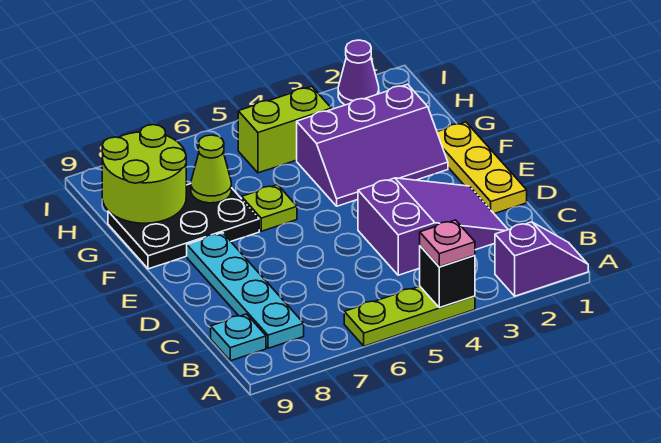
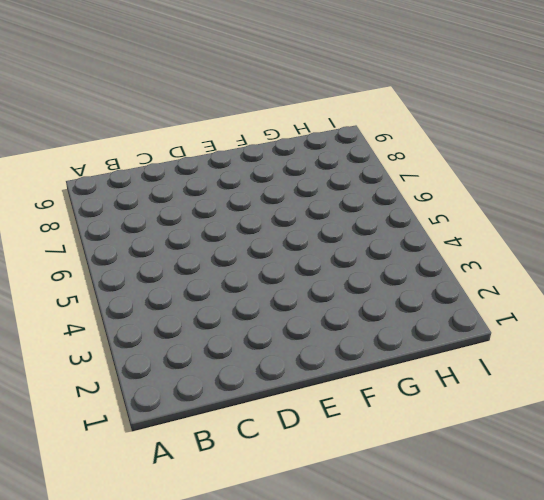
none -> purple 1x2 slope [495,222,588,296]
none -> lime 1x3 plate [344,286,475,346]
none -> cyan 1x4 plate [187,233,304,348]

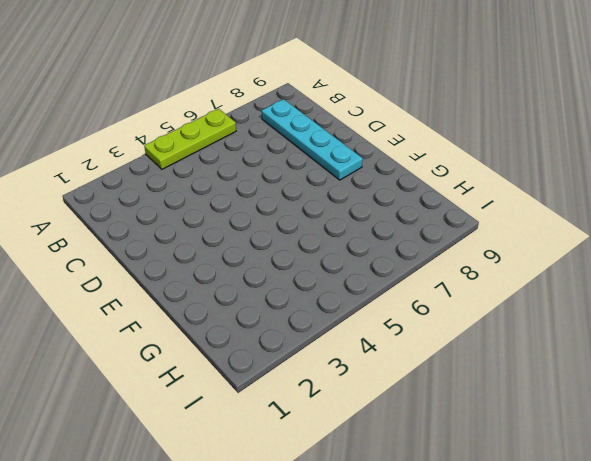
none -> purple 1x2 slope [495,222,588,296]
none -> cyan 1x1 plate [211,314,266,361]
none -> purple 2x3 slope [358,178,508,275]

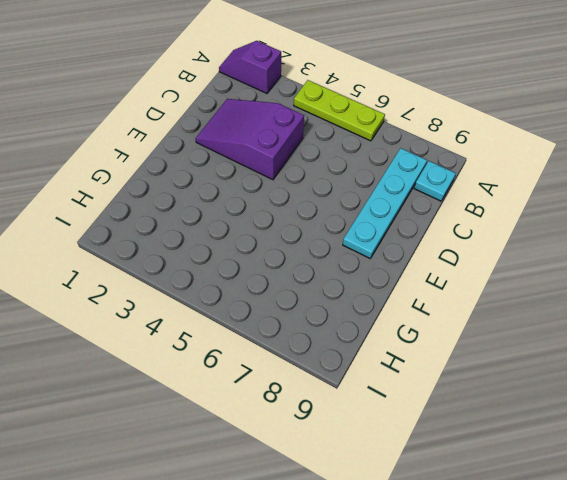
none -> yellow 1x3 plate [437,122,527,214]
none -> purple 2x3 slope [297,84,448,206]
none -> lime 1x1 plate [242,185,297,231]

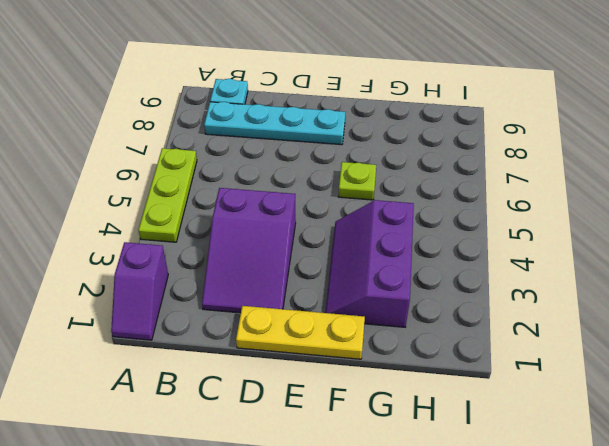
none -> black 2x3 plate [108,184,259,269]
none -> lime 1x2 brick [238,86,331,173]
none -> purple 1x1 cone [338,40,379,105]

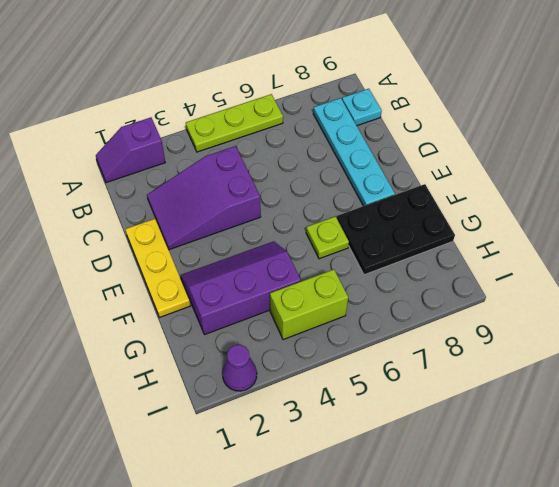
none -> black 1x1 brick [419,246,475,308]
none -> lime 1x1 cone [191,135,231,203]
none -> lime 2x2 round brick [102,125,186,223]

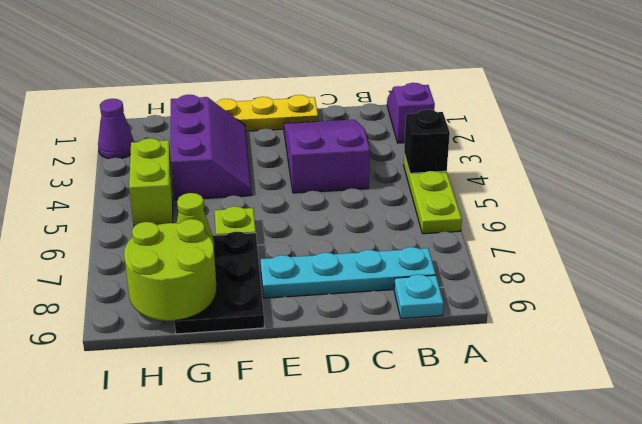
none -> pink 1x1 plate [420,220,475,267]

